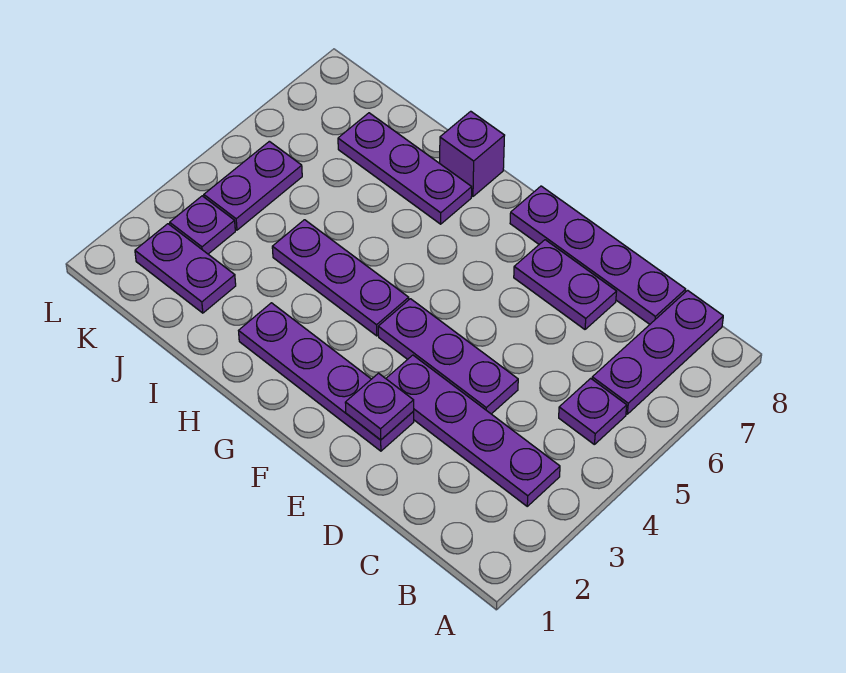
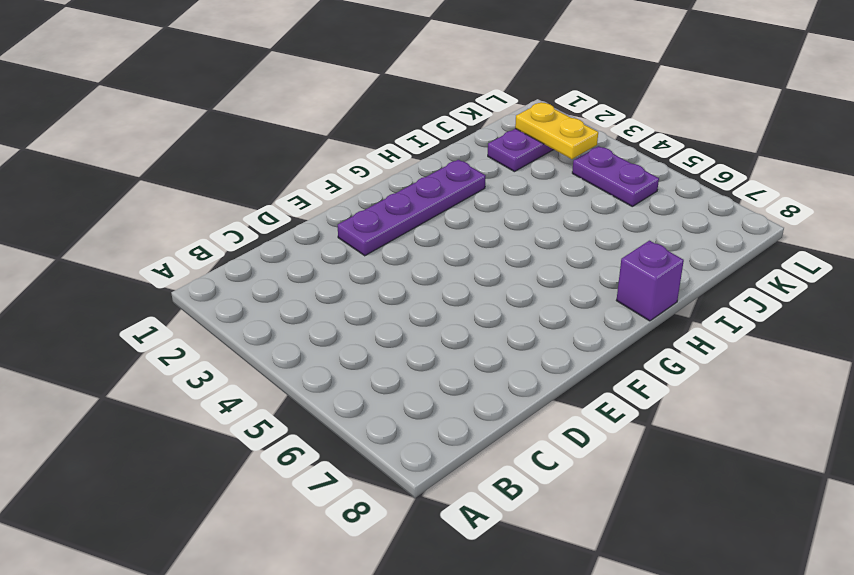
yellow 1x2 plate [515,102,598,159] -> none
none -> purple 1x4 plate [386,355,560,506]
none -> purple 1x1 plate [559,378,627,444]
none -> purple 1x3 plate [592,290,723,414]

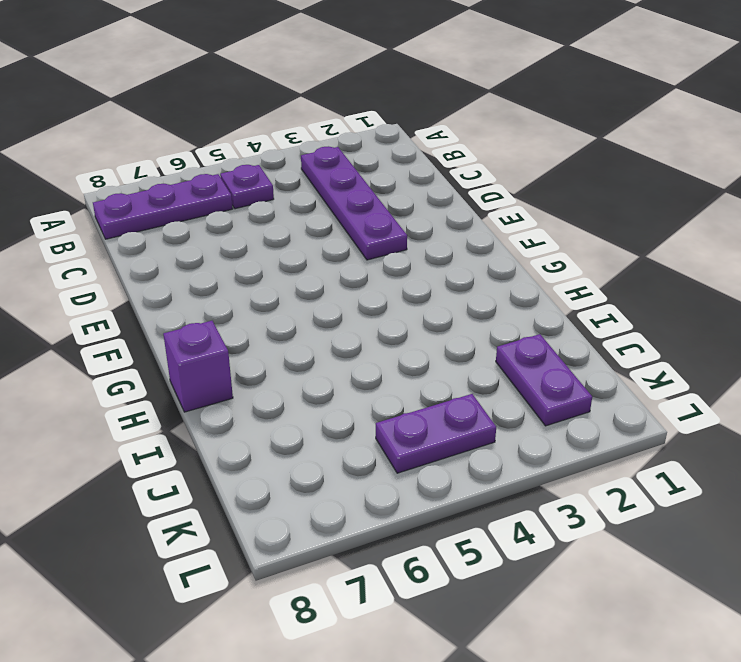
none -> purple 1x4 plate [510,186,686,324]
none -> purple 1x3 plate [378,299,518,414]
none -> purple 1x2 plate [514,240,617,329]

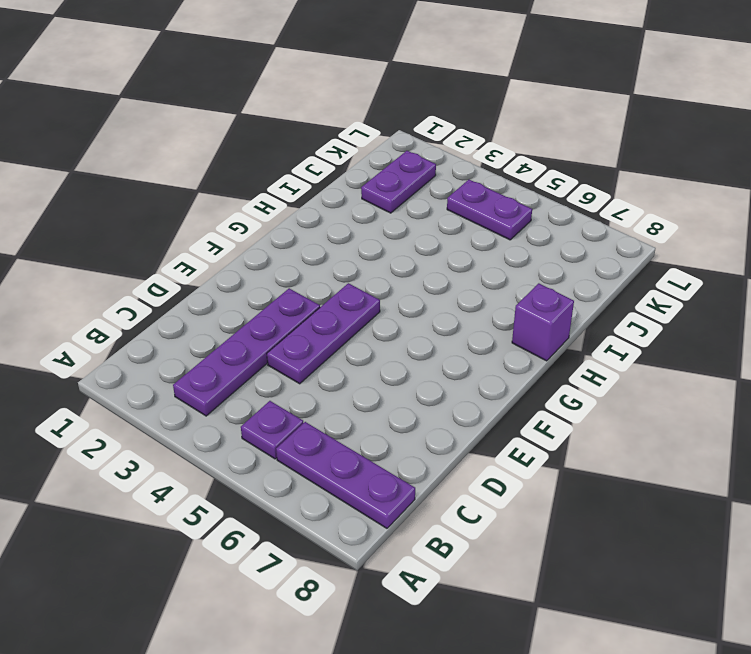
none -> purple 1x4 plate [510,186,686,324]
none -> purple 1x2 plate [514,240,617,329]
none -> purple 1x4 plate [239,303,414,451]

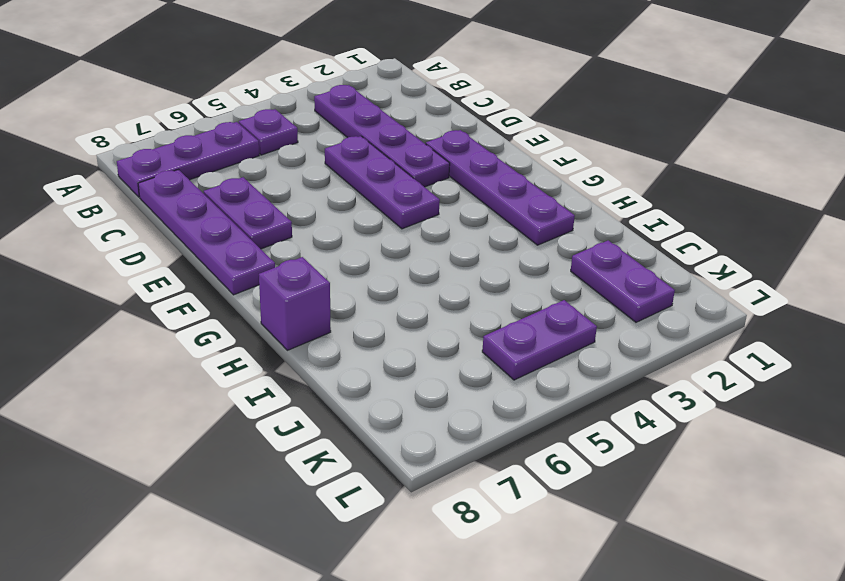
none -> purple 1x3 plate [272,220,409,336]
none -> purple 1x3 plate [338,113,472,224]
none -> purple 1x1 plate [170,196,235,254]

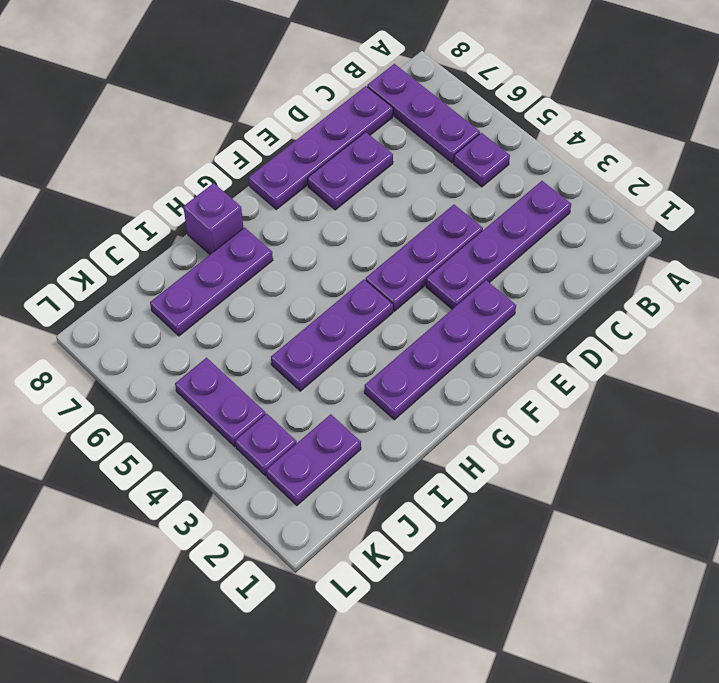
none -> purple 1x1 plate [345,373,414,440]

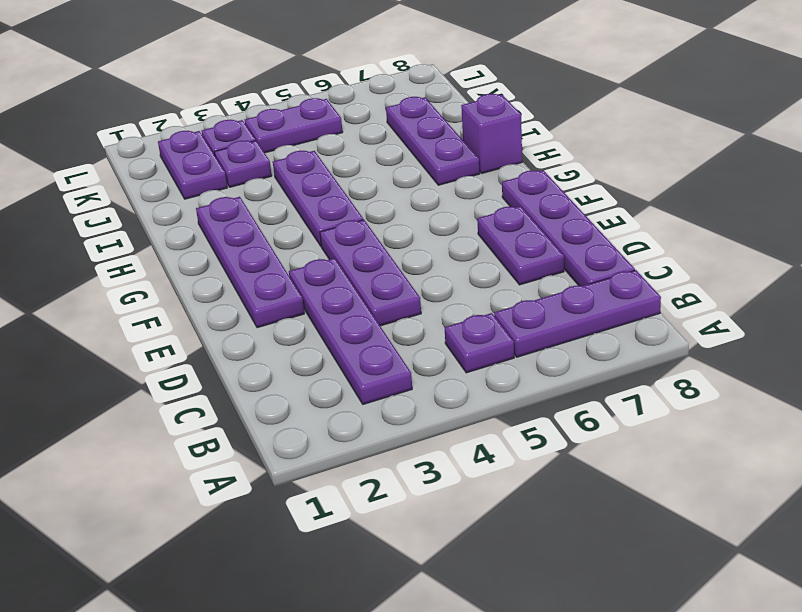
purple 1x1 plate [215,141,272,187] -> purple 1x1 plate moved to [345,373,414,440]

